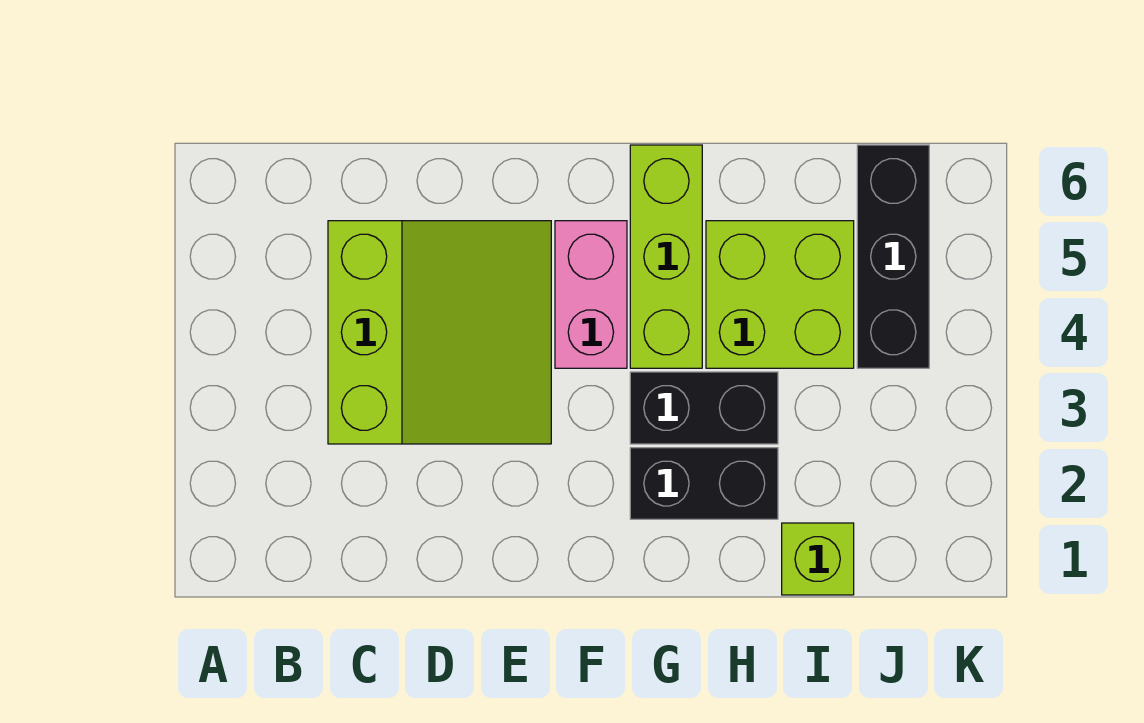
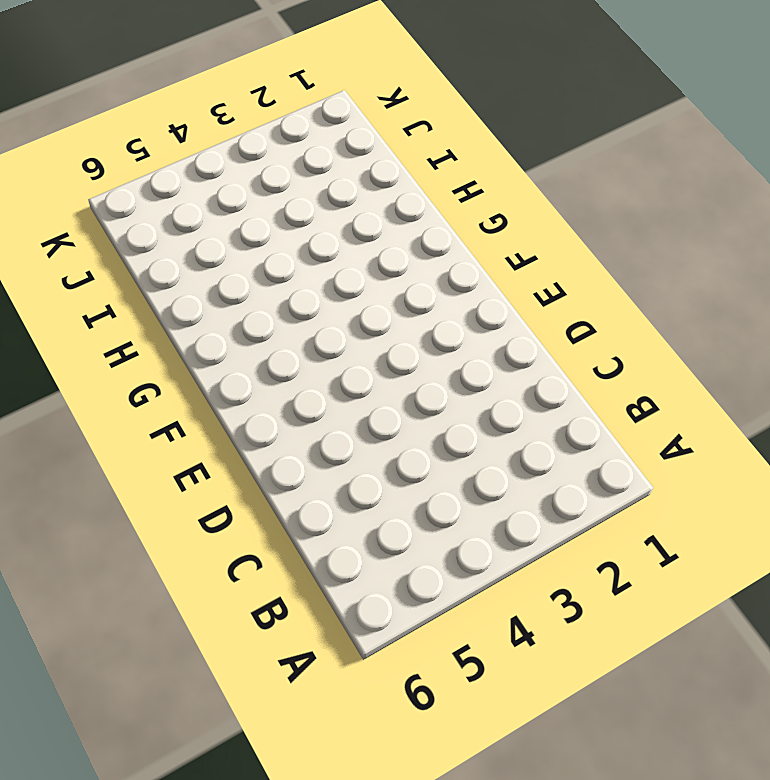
none -> lime 3x3 slope [328,221,551,444]
none -> pink 1x2 brick [555,221,627,368]

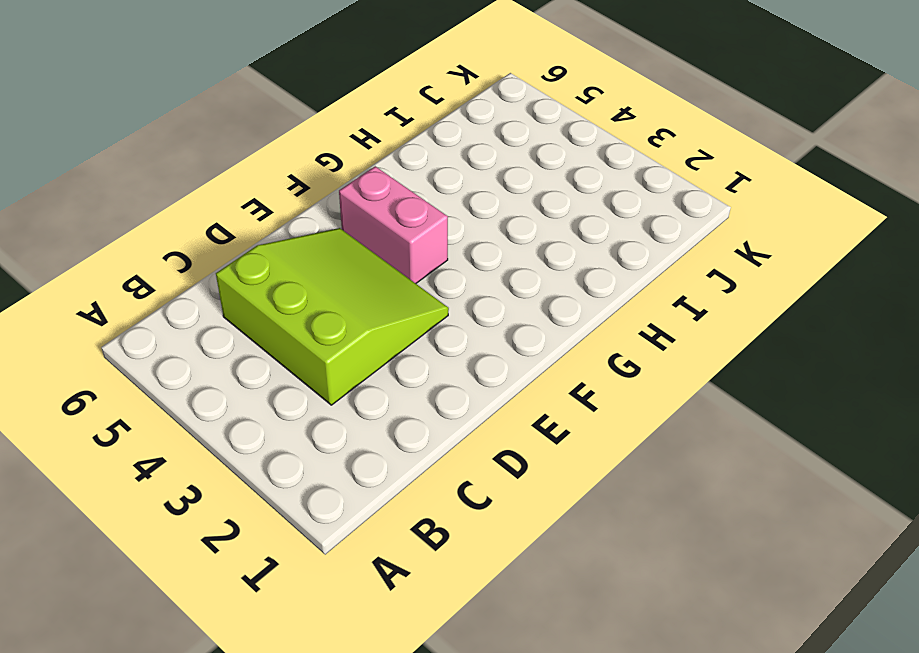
none -> black 1x2 brick [630,448,778,519]
none -> black 1x2 brick [630,372,778,444]

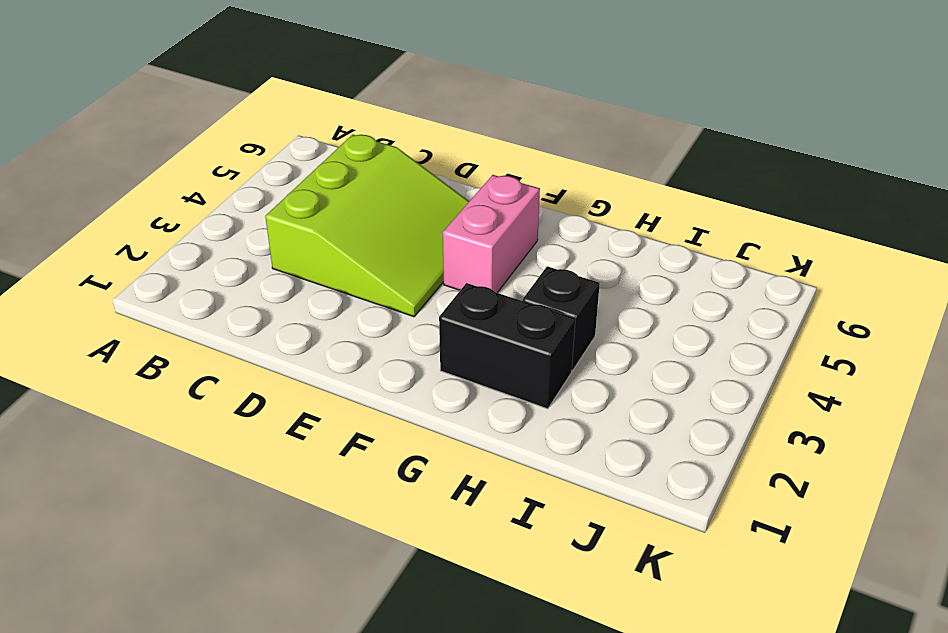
black 1x1 brick [523,266,600,371] -> black 1x2 brick [630,372,778,444]
none -> lime 1x3 brick [630,145,702,368]
none -> lime 2x2 brick [706,221,854,368]

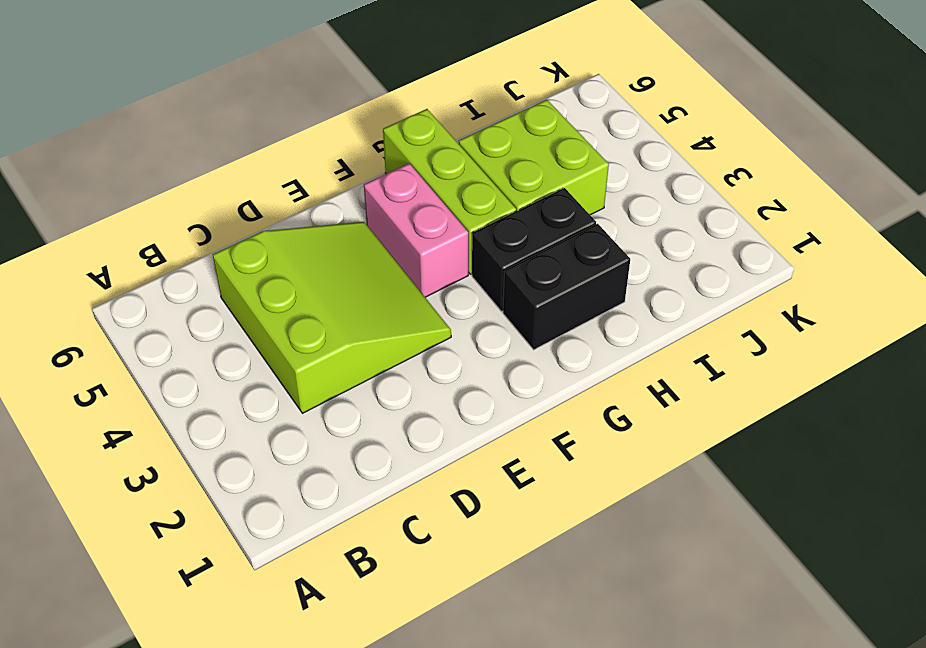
none -> lime 1x1 brick [782,523,854,595]
none -> black 1x3 brick [857,145,929,368]

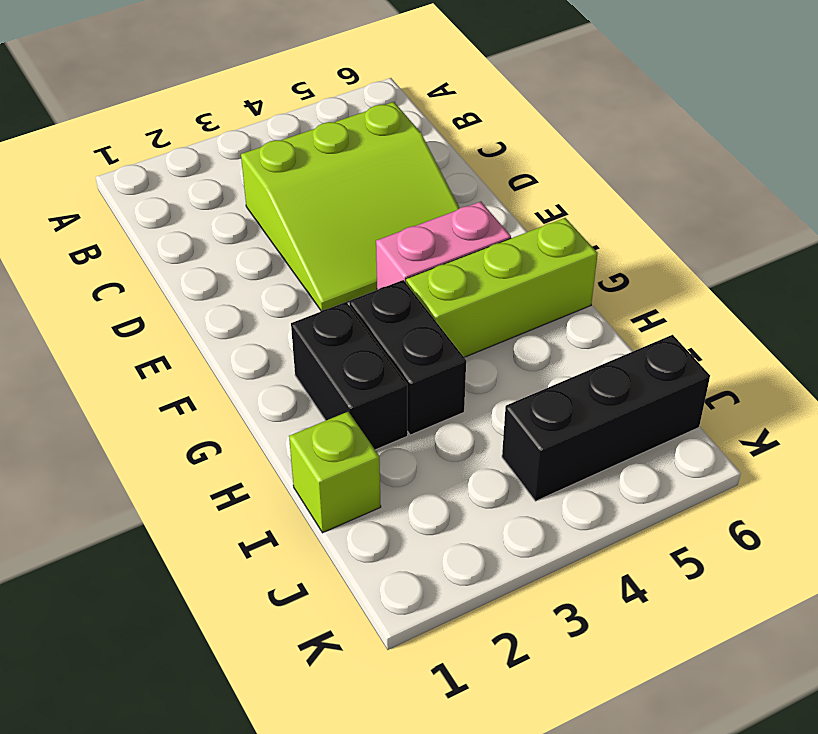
none -> lime 2x2 brick [706,221,854,368]

